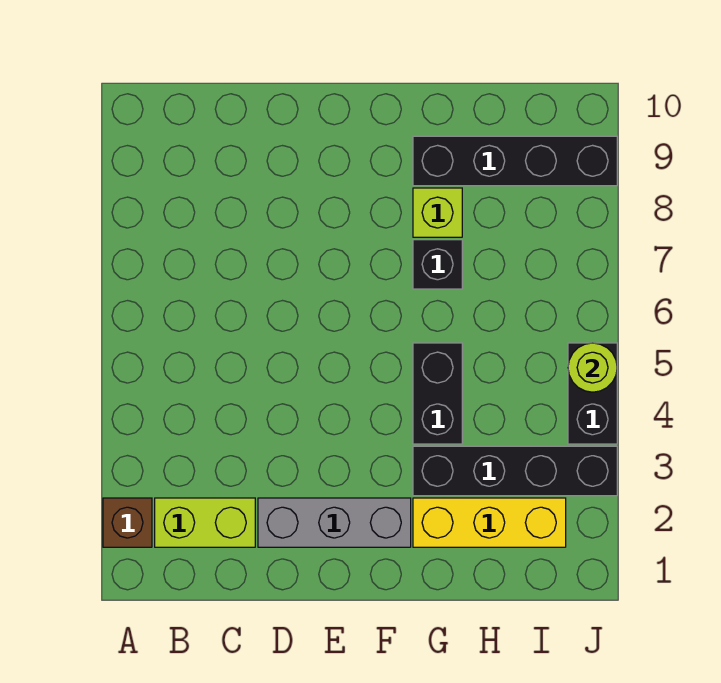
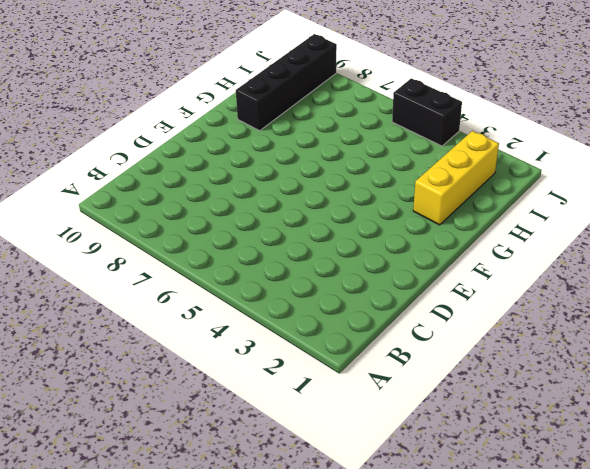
none -> brown 1x1 brick [103,498,152,547]
none -> lime 1x2 brick [155,498,255,547]

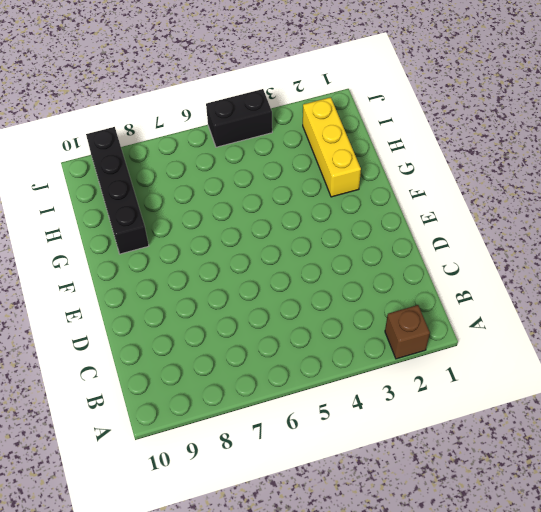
none -> lime 1x2 brick [155,498,255,547]
none -> grey 1x3 brick [258,498,411,547]

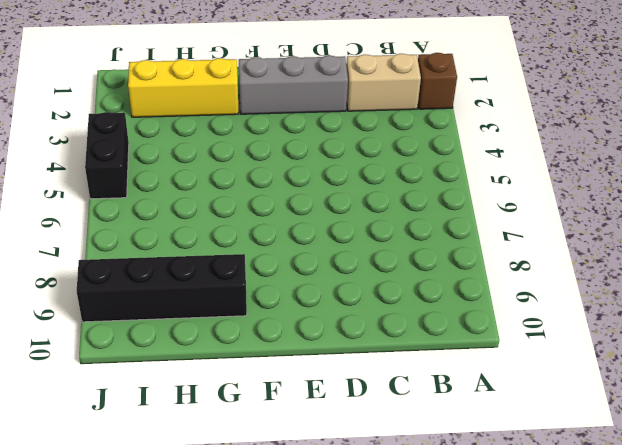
tan 1x2 brick [346,54,421,111] -> lime 1x2 brick [155,498,255,547]
none -> black 1x4 brick [413,446,617,496]
none -> black 1x2 brick [413,343,462,444]

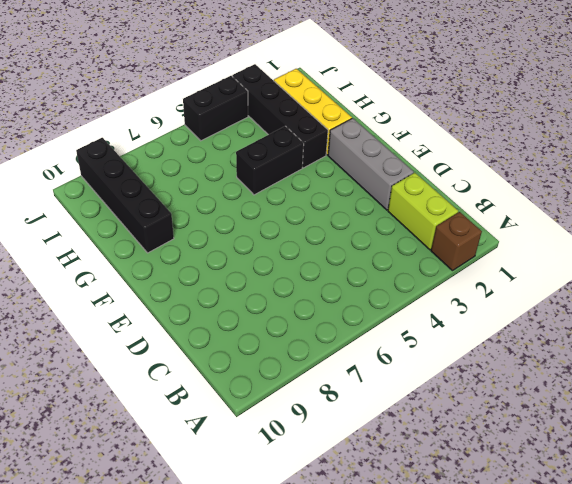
none -> black 1x1 brick [413,240,462,289]
none -> lime 1x1 brick [413,188,462,237]

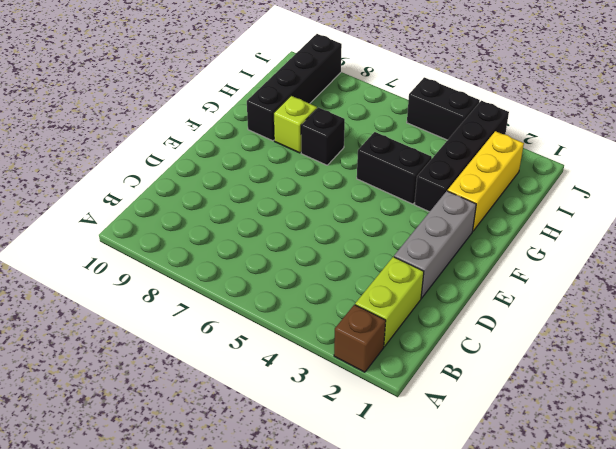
none -> lime 1x1 round brick [568,343,617,392]

